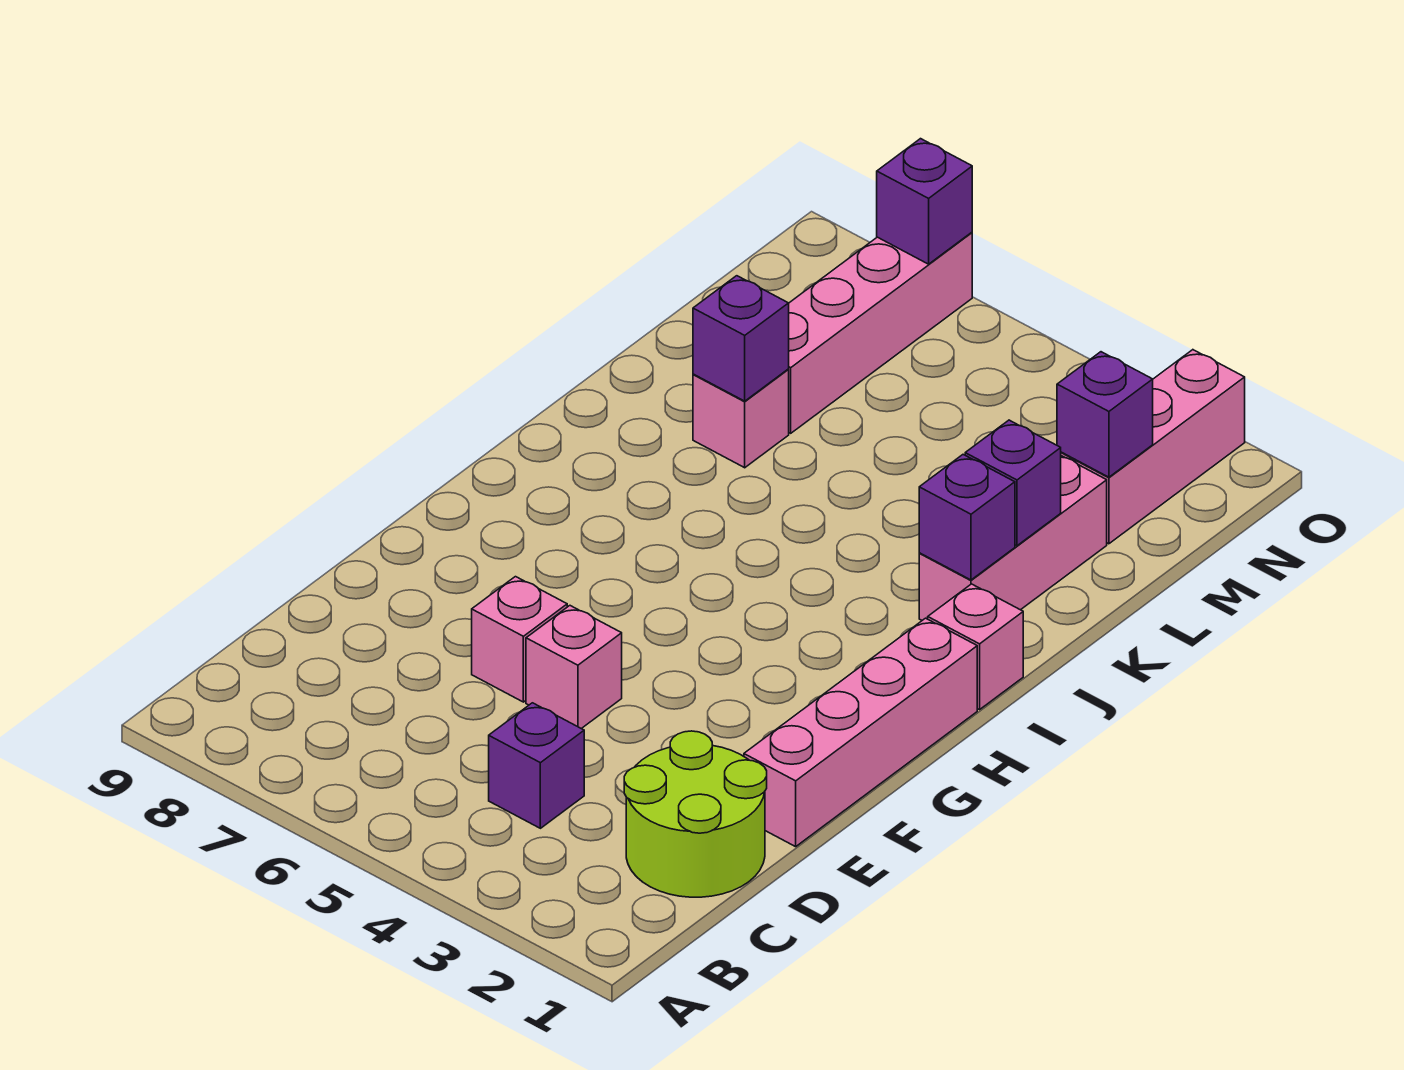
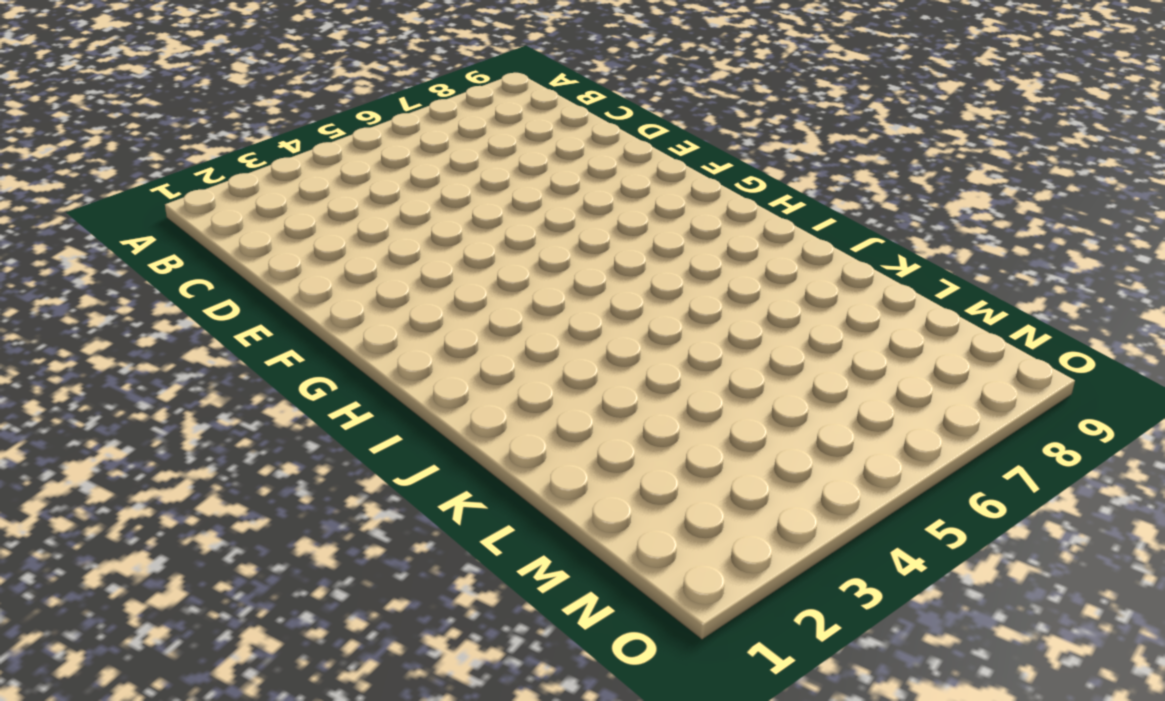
none -> lime 2x2 round brick [624,731,767,897]
none -> purple 1x1 brick [489,703,584,828]
none -> pink 1x4 brick [744,618,977,847]

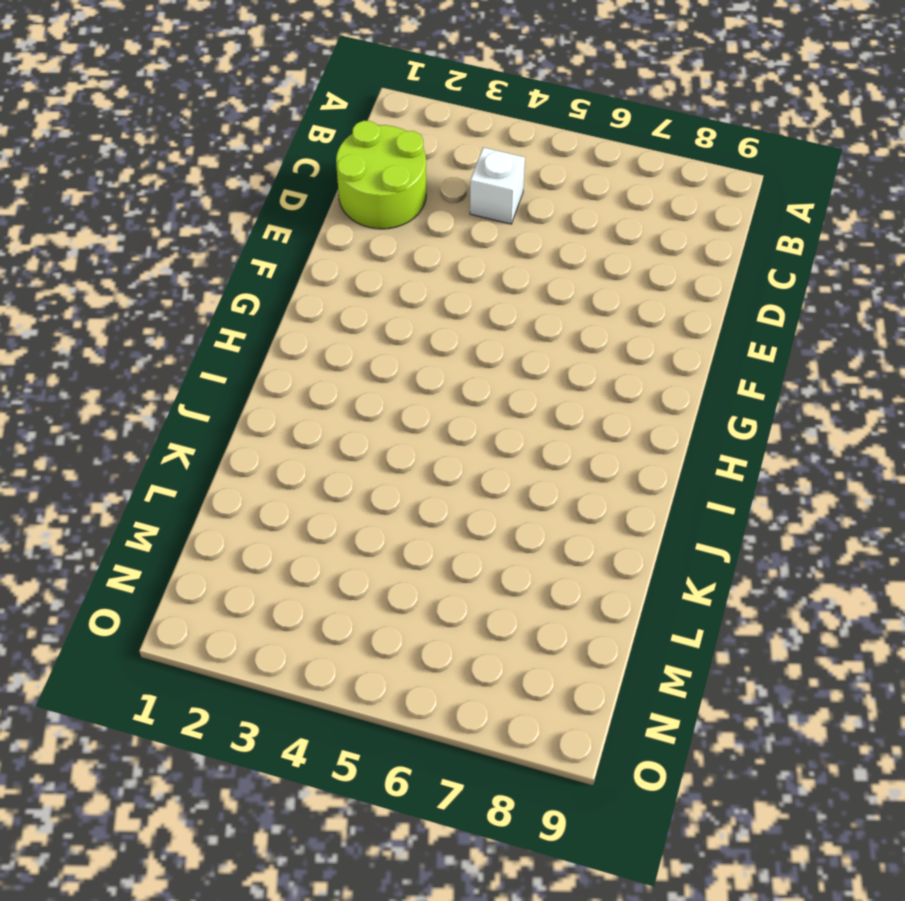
white 1x1 brick [470,147,525,224] -> purple 1x1 brick [489,703,584,828]
none -> pink 1x4 brick [744,618,977,847]
none -> pink 1x1 brick [526,606,622,729]
none -> pink 1x1 brick [472,577,567,702]

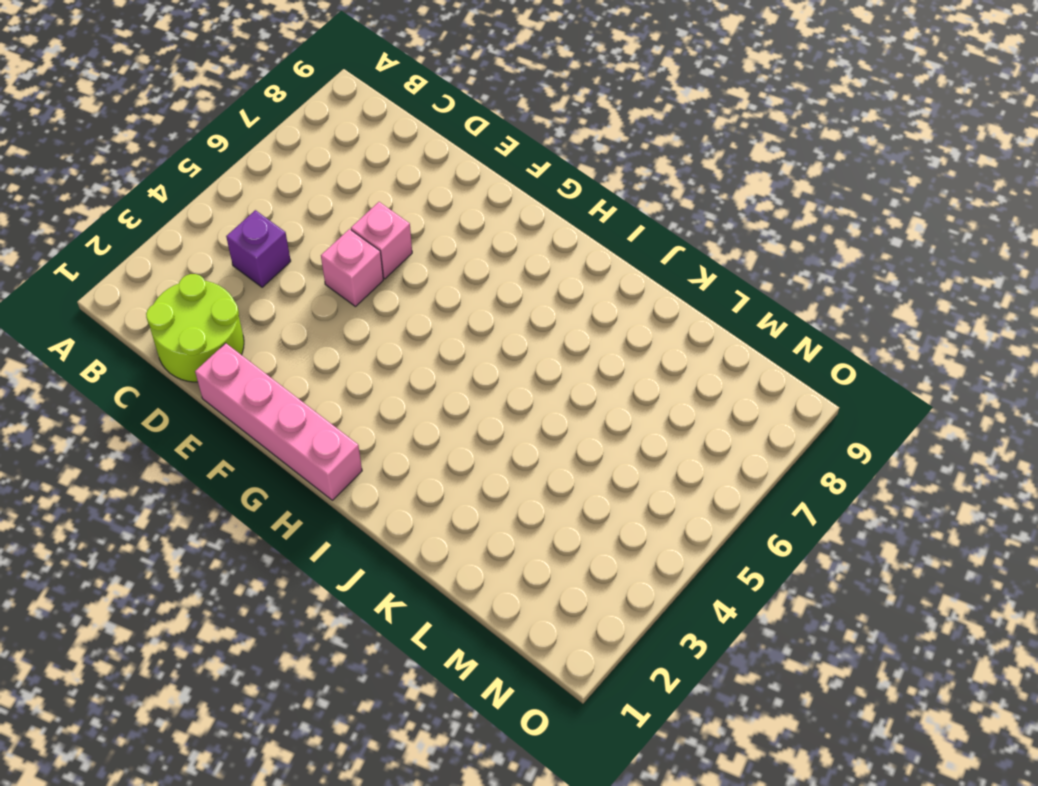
none -> pink 1x1 brick [928,584,1023,710]
none -> pink 1x3 brick [919,456,1107,620]
none -> pink 1x1 brick [693,370,789,468]

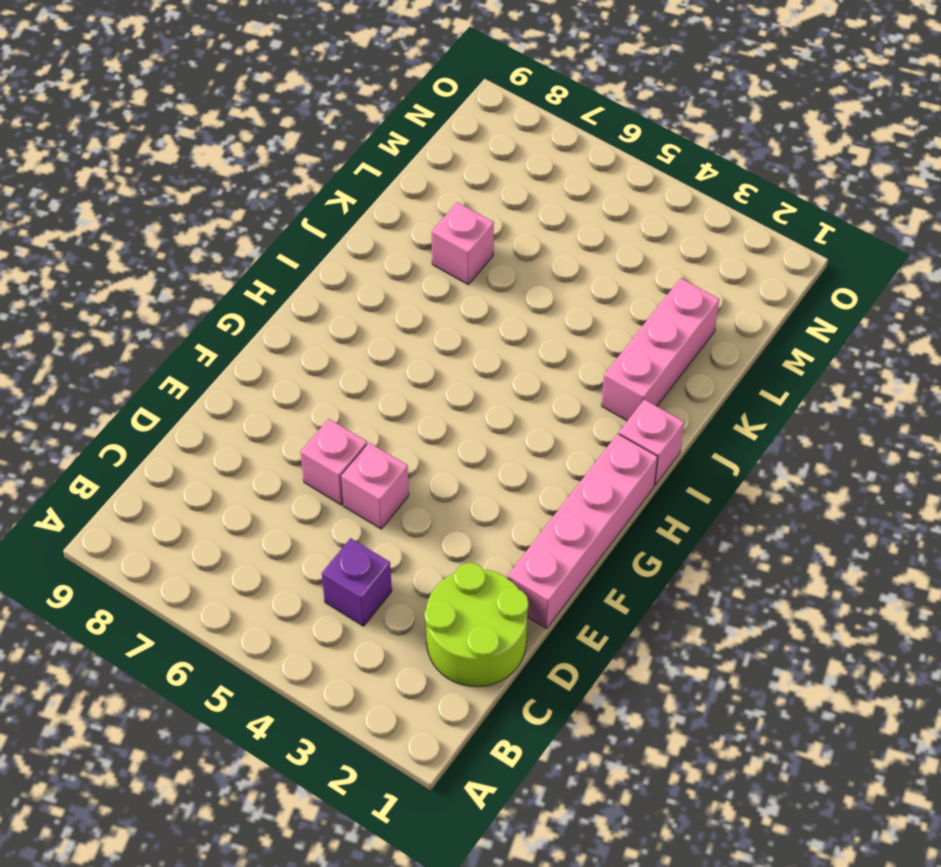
none -> pink 1x4 brick [788,232,972,433]
none -> pink 1x3 brick [1061,350,1245,544]
none -> purple 1x1 brick [919,455,1015,580]

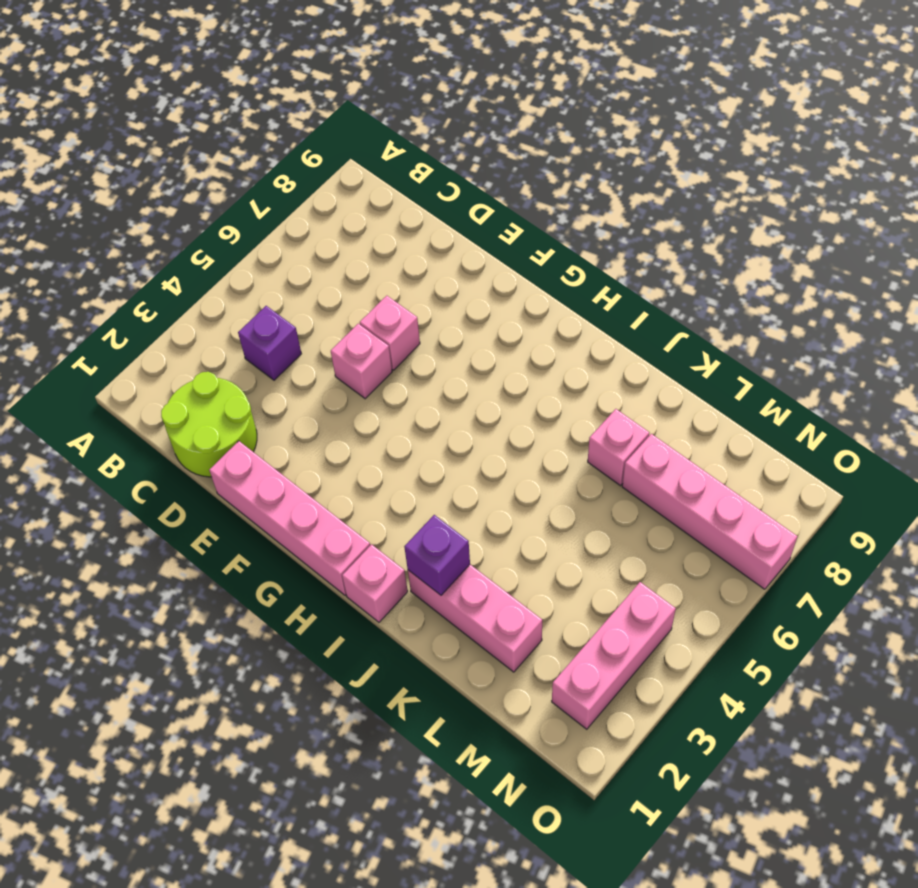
pink 1x3 brick [552,582,676,729] -> pink 1x3 brick turned to [1061,350,1245,544]
none -> purple 1x1 brick [965,420,1061,546]
none -> purple 1x1 brick [693,276,789,401]
none -> purple 1x1 brick [1057,352,1153,477]

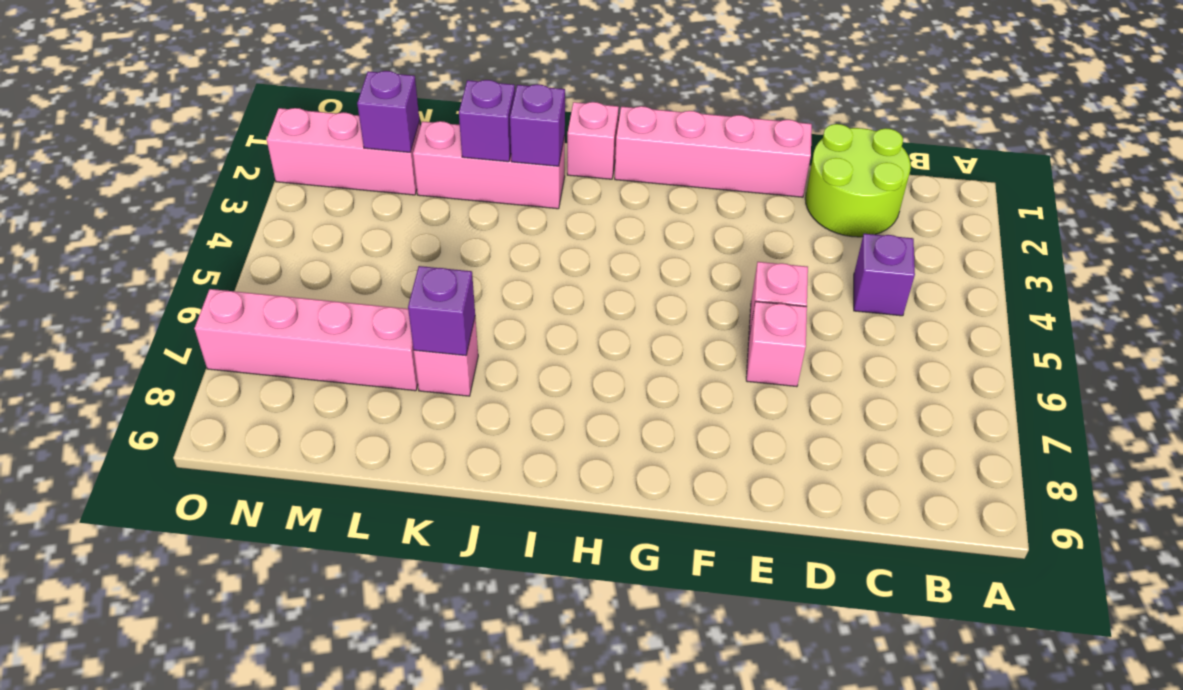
none -> purple 1x1 brick [877,139,972,264]

